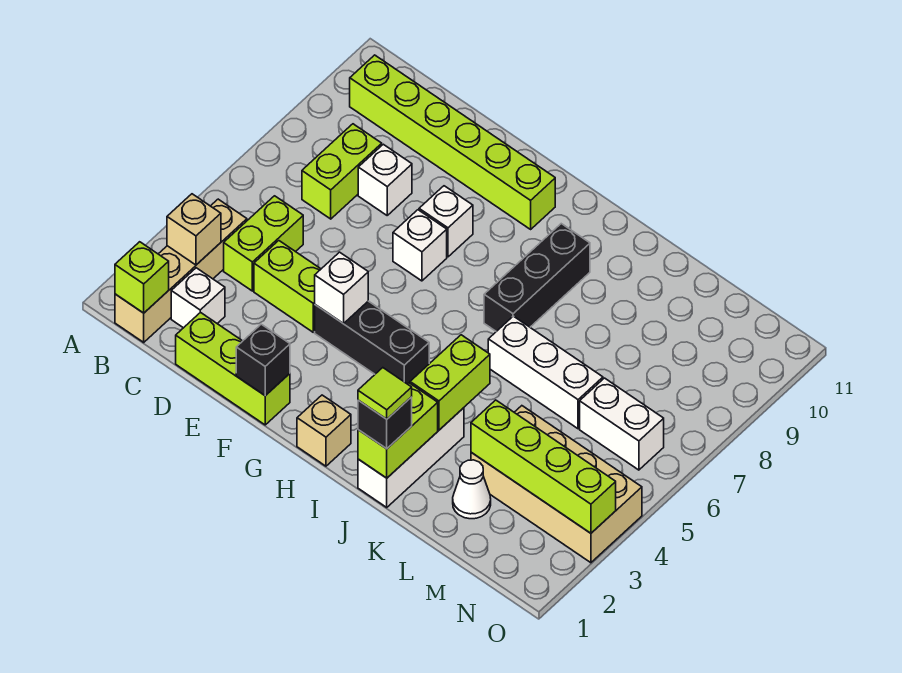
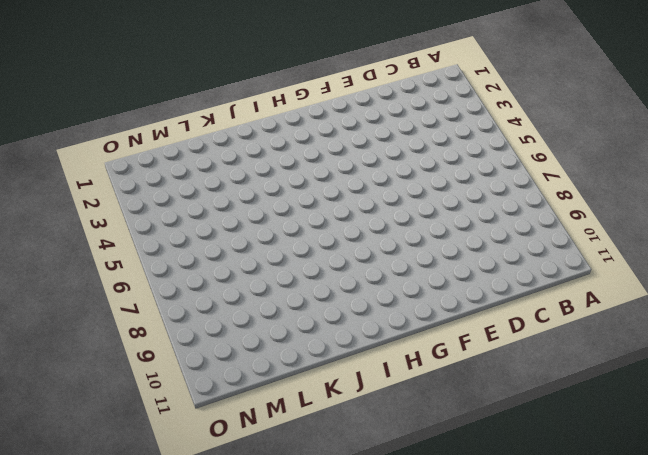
none -> tan 1x4 brick [115,199,247,342]
none -> lime 1x6 brick [350,55,555,229]
none -> white 1x1 brick [171,268,225,328]

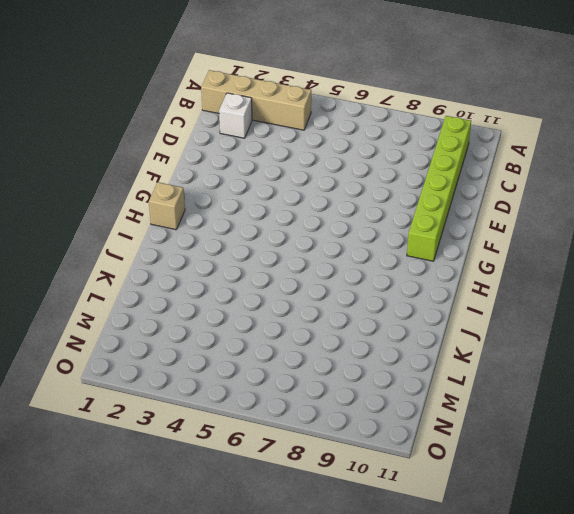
none -> lime 1x2 brick [224,196,303,291]
none -> lime 1x2 brick [302,124,382,219]
none -> lime 1x3 brick [176,312,290,425]

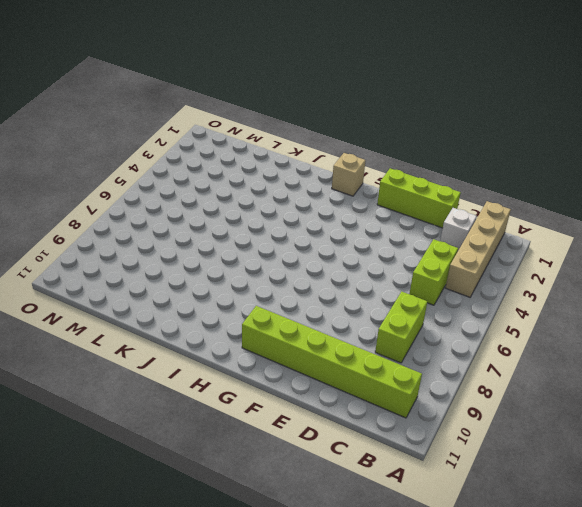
none -> lime 1x2 brick [254,241,321,332]
none -> white 1x1 brick [358,144,412,215]
none -> black 1x3 brick [315,301,429,384]

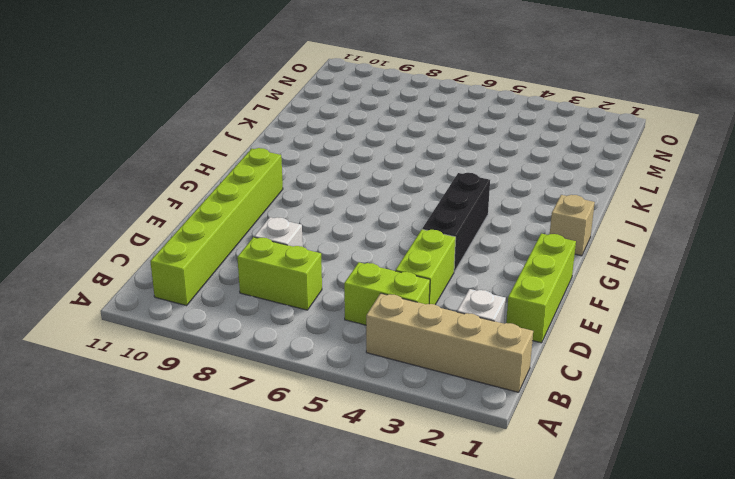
none -> white 1x1 brick [393,210,447,281]
none -> white 1x1 brick [419,186,473,257]
none -> black 1x3 brick [484,224,590,331]

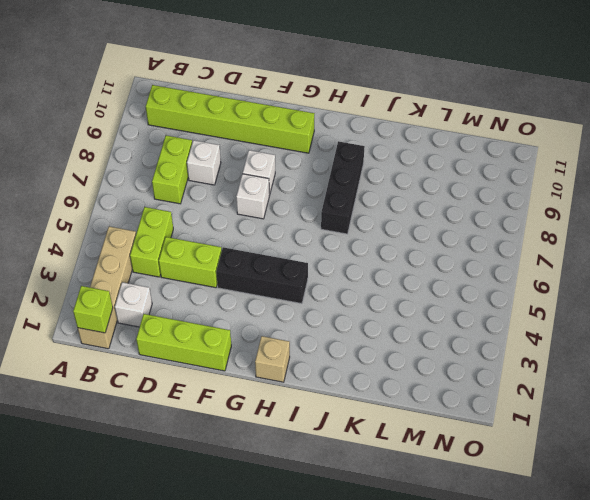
none -> white 1x3 brick [358,408,464,507]
none -> white 1x3 brick [488,316,603,429]
none -> white 1x1 cone [453,460,491,519]

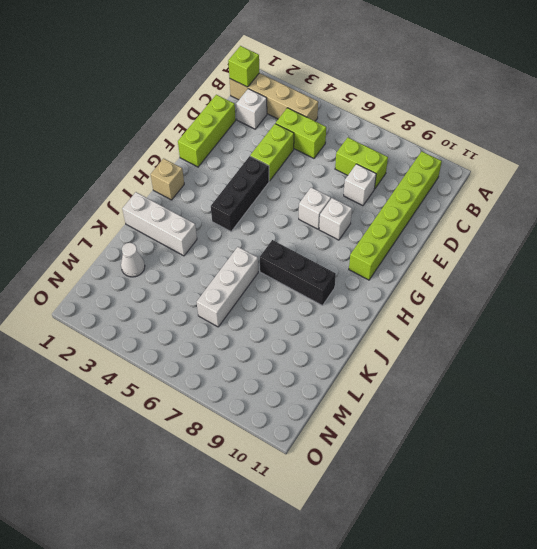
none -> tan 2x4 brick [471,406,642,563]
none -> white 1x2 brick [580,378,664,470]
none -> tan 1x1 brick [167,194,221,265]

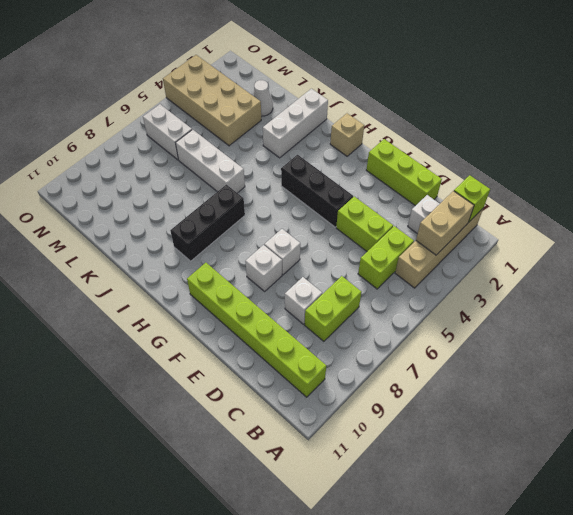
tan 1x2 brick [416,191,474,255] -> tan 1x1 brick [167,194,221,265]
none -> black 1x1 brick [236,324,290,396]
none -> white 1x1 brick [315,252,368,324]
none -> lime 1x2 brick [358,383,438,478]

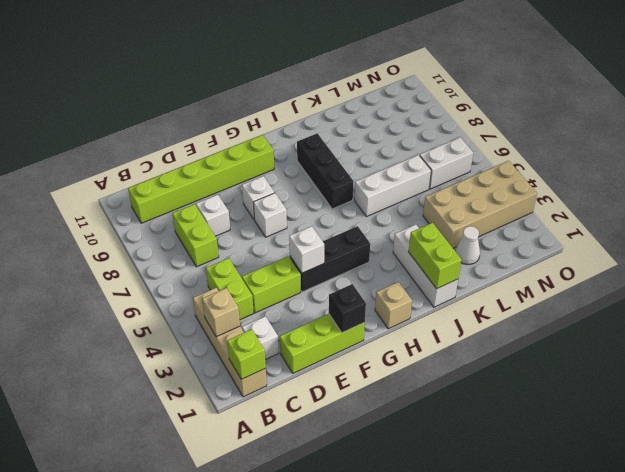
none -> lime 1x2 brick [410,335,490,430]
none -> lime 1x4 brick [471,400,616,533]
none -> black 1x1 brick [358,397,412,449]

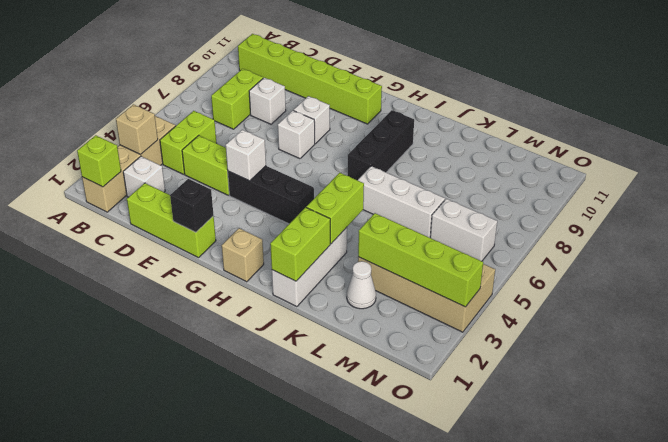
none -> black 1x1 brick [358,397,412,449]
none -> lime 1x1 tile [358,368,412,419]

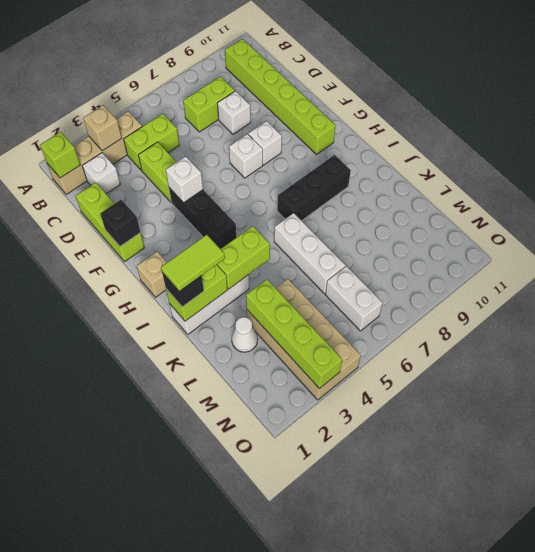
lime 1x2 tile [161,235,225,291] -> lime 1x1 tile [358,368,412,419]

